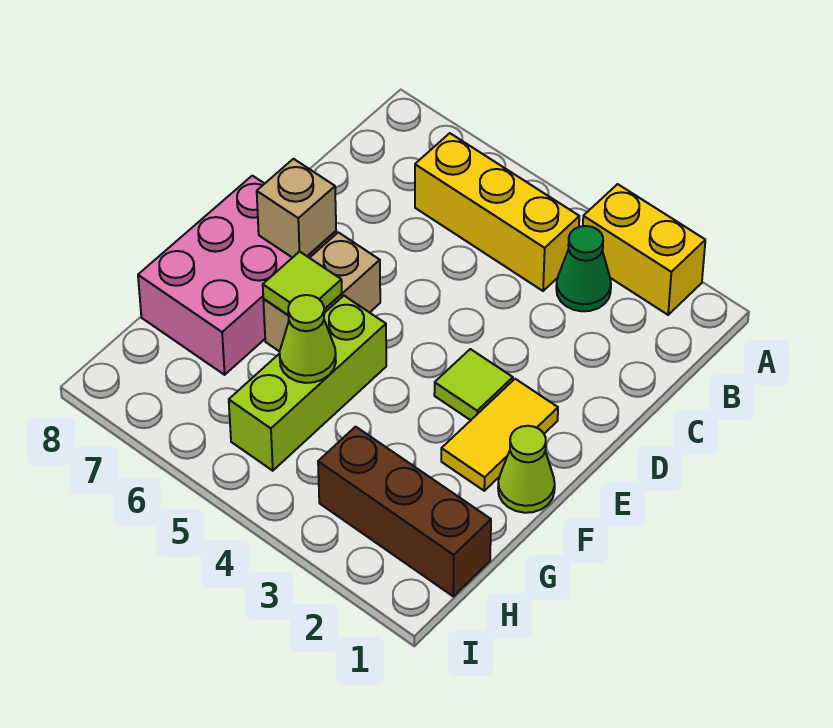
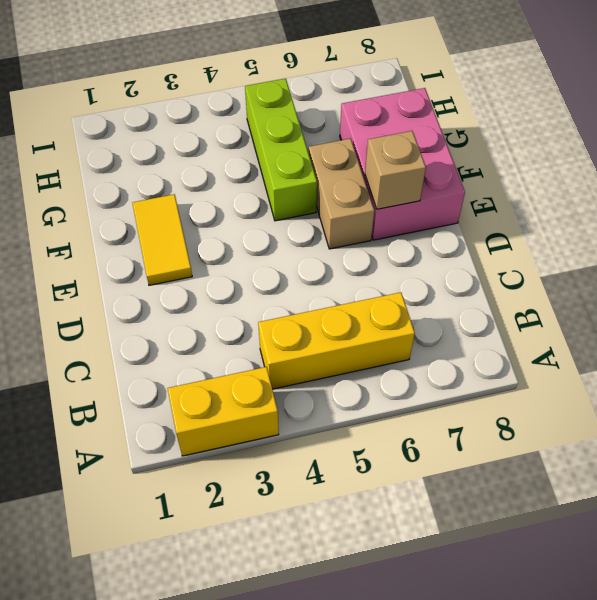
none -> green 1x1 cone [556,226,611,311]
none -> lime 1x1 tile [434,349,513,420]
none -> lime 1x1 cone [498,426,555,513]

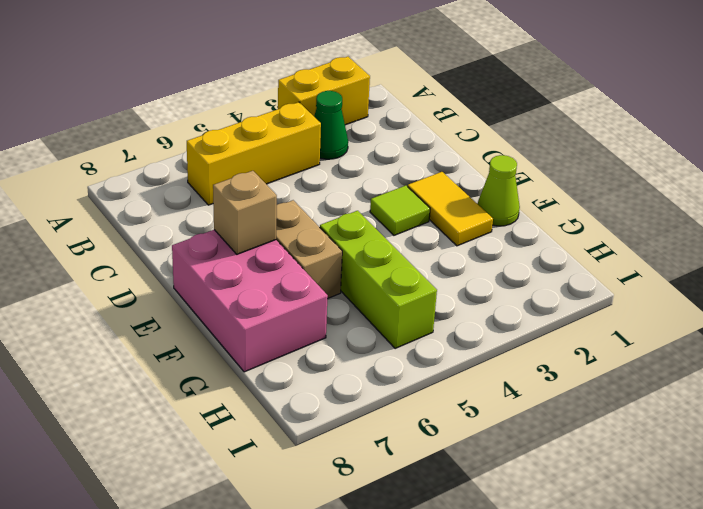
none -> brown 1x3 brick [318,427,491,596]
none -> lime 1x1 tile [263,252,342,315]
none -> lime 1x1 cone [280,295,336,383]

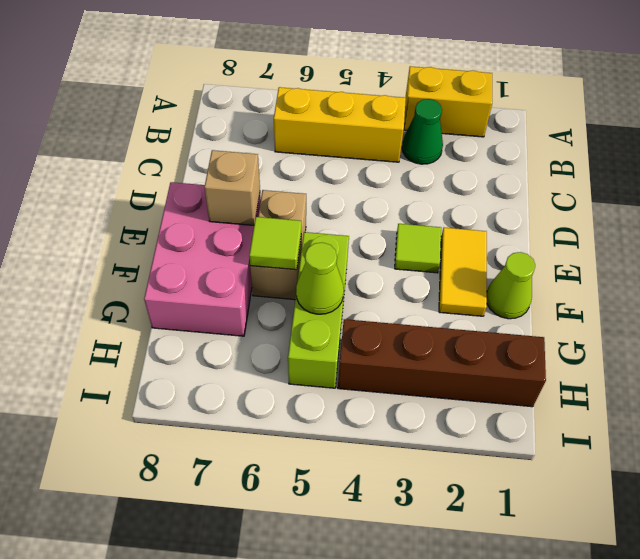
brown 1x4 brick [338,319,546,407] -> brown 1x3 brick [318,427,491,596]

